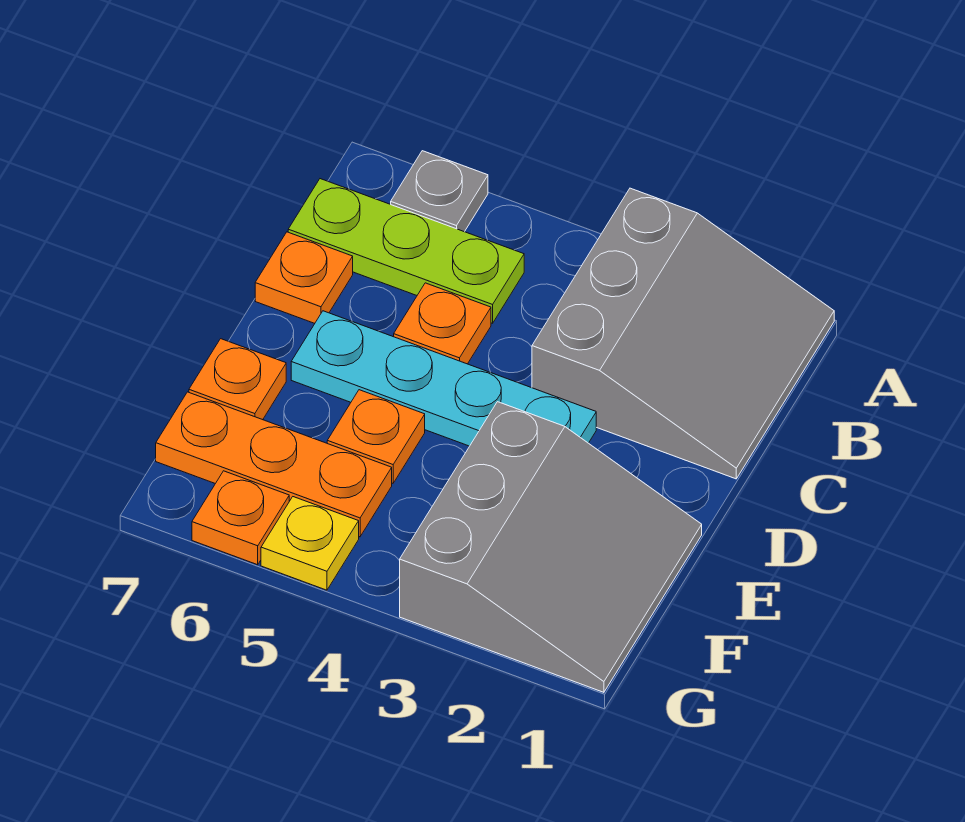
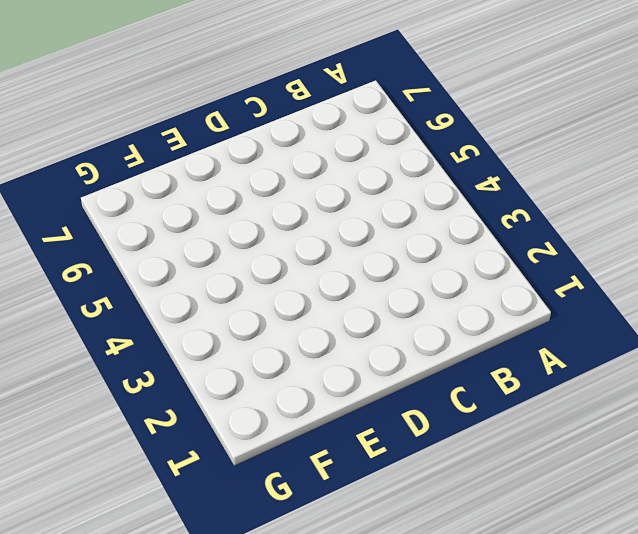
none -> grey 3x3 slope [532,188,834,479]
none -> grey 1x1 plate [391,151,488,232]
none -> lime 1x3 plate [288,179,524,323]

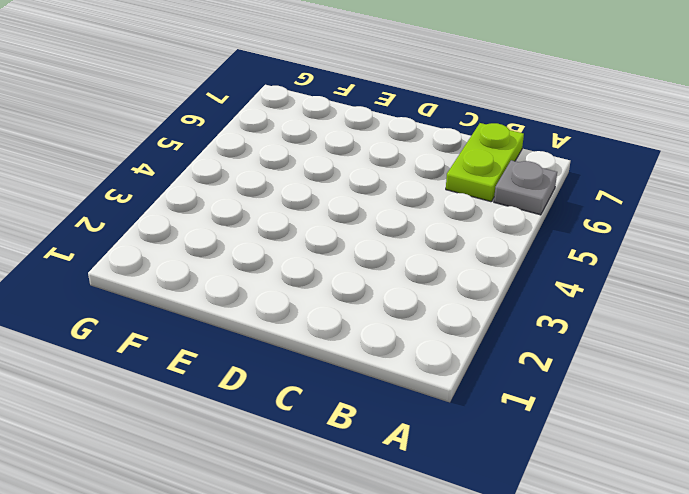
lime 1x2 plate [446,123,524,202] -> lime 1x3 plate [288,179,524,323]
none -> grey 3x3 slope [532,188,834,479]
none -> orange 1x1 plate [394,283,491,364]
none -> orange 1x1 plate [255,232,353,323]

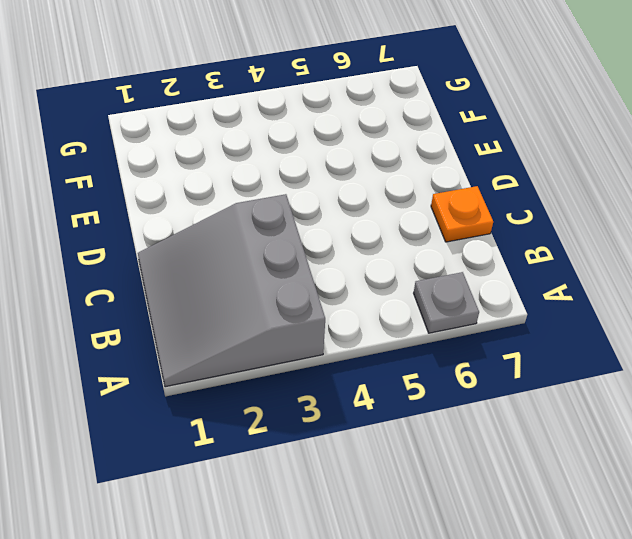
none -> lime 1x3 plate [288,179,524,323]
none -> orange 1x1 plate [394,283,491,364]
none -> cyan 1x4 plate [291,311,596,446]

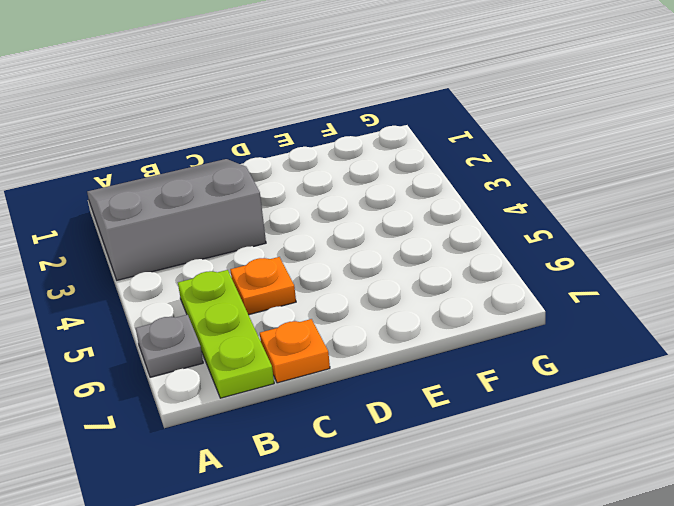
none -> cyan 1x4 plate [291,311,596,446]
none -> grey 3x3 slope [400,402,702,692]
none -> orange 1x1 plate [327,390,425,483]

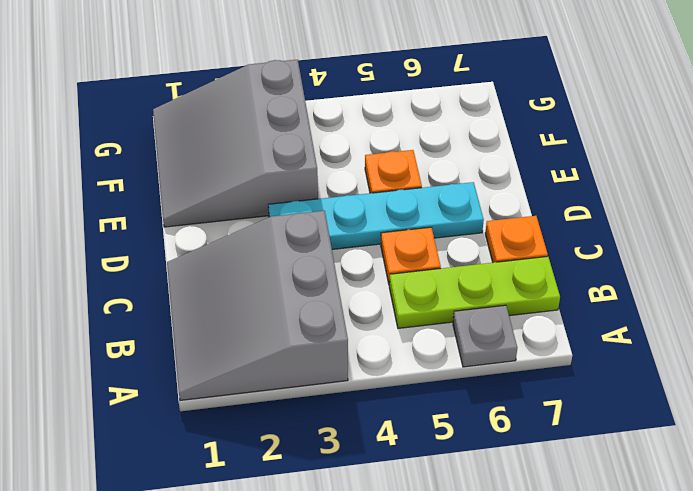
none -> orange 1x1 plate [189,339,286,420]
none -> orange 1x3 plate [156,392,392,537]
none -> yellow 1x1 plate [261,497,359,590]

